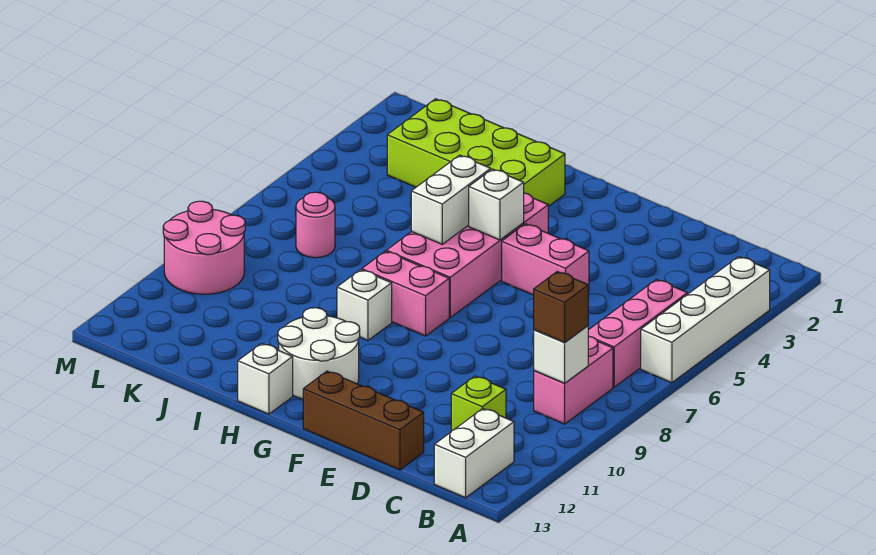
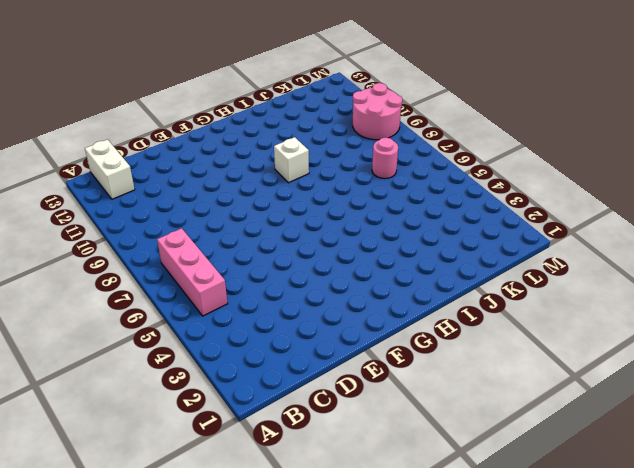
none -> white 1x4 brick [641,257,770,383]
none -> pink 1x2 brick [534,336,613,424]
none -> lime 1x1 brick [451,376,506,431]

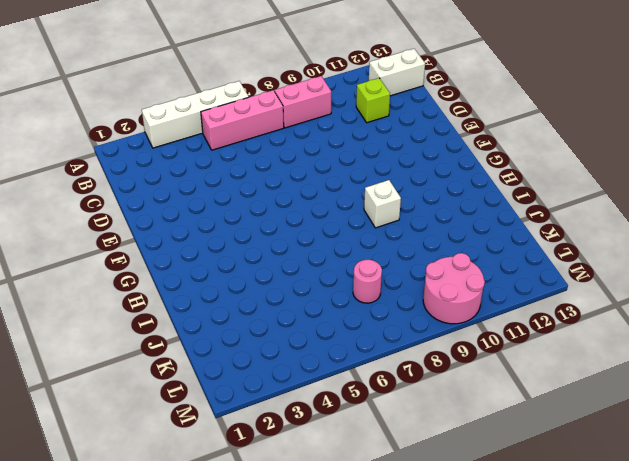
none -> brown 1x3 brick [303,371,424,470]
none -> pink 1x2 brick [502,224,589,295]
none -> pink 2x4 brick [386,193,548,317]

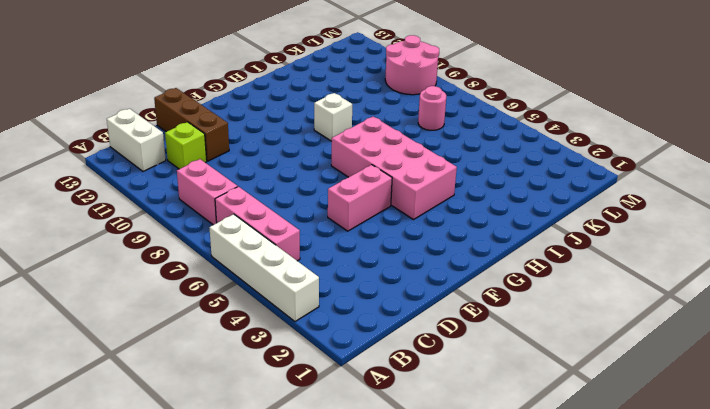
brown 1x3 brick [154,88,229,161] -> brown 1x3 brick turned to [303,371,424,470]
none -> pink 1x2 brick [362,251,449,336]
none -> white 2x2 round brick [278,308,360,399]
none -> lime 2x4 brick [387,99,565,207]

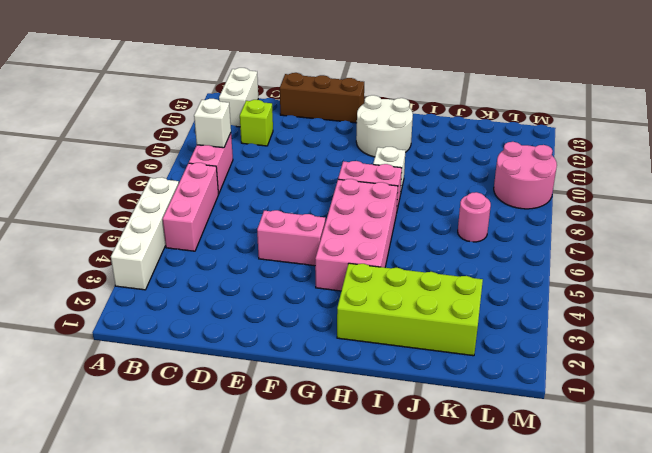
none -> white 1x1 brick [238,343,293,414]
none -> white 1x1 brick [469,169,524,240]
none -> white 1x2 brick [411,155,491,244]

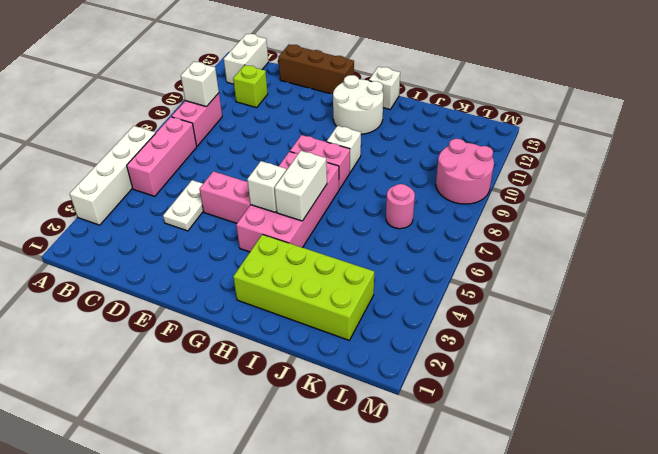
white 1x2 plate [163,180,203,231] -> none
none -> brown 1x1 brick [534,272,588,343]

